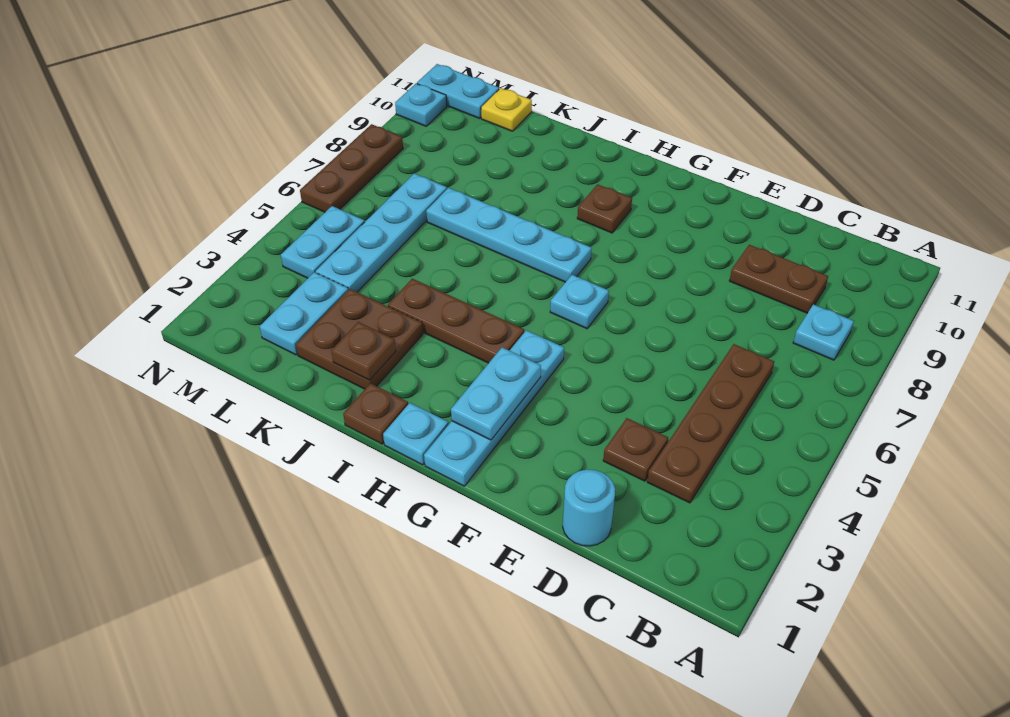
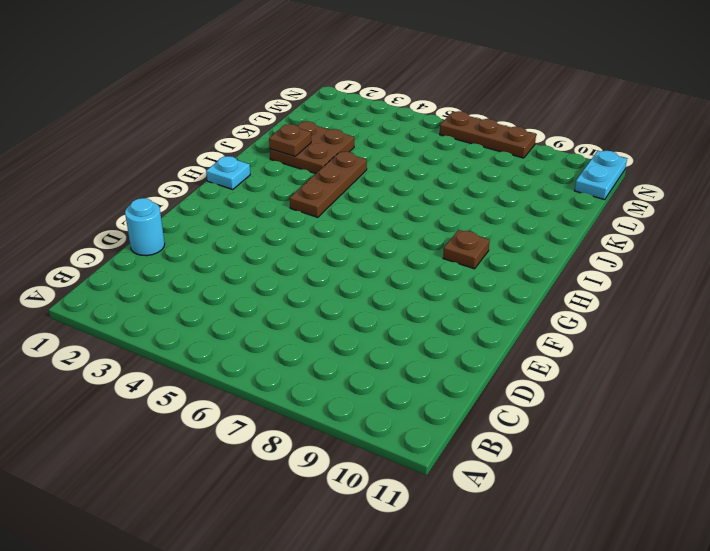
none -> cyan 1x1 plate [793,304,854,360]
none -> brown 1x4 plate [647,344,774,503]
none -> brown 1x2 plate [729,245,828,313]

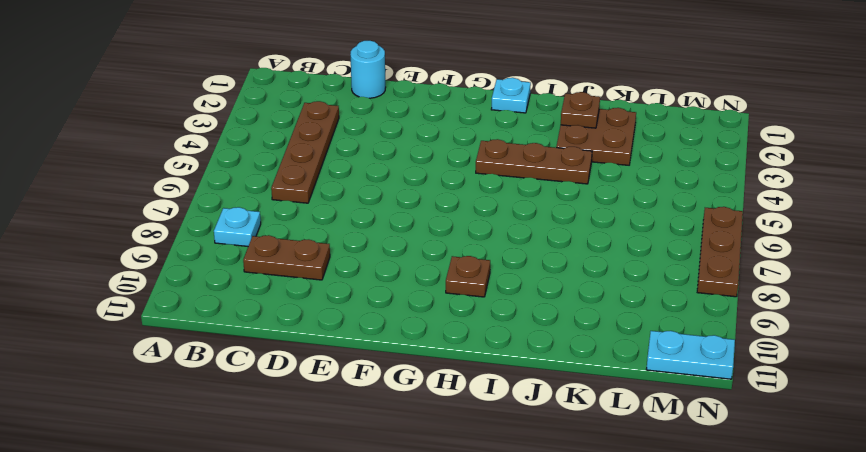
none -> brown 1x1 plate [603,418,668,481]
none -> cyan 1x4 plate [424,330,564,486]
none -> cyan 1x1 plate [550,275,609,329]

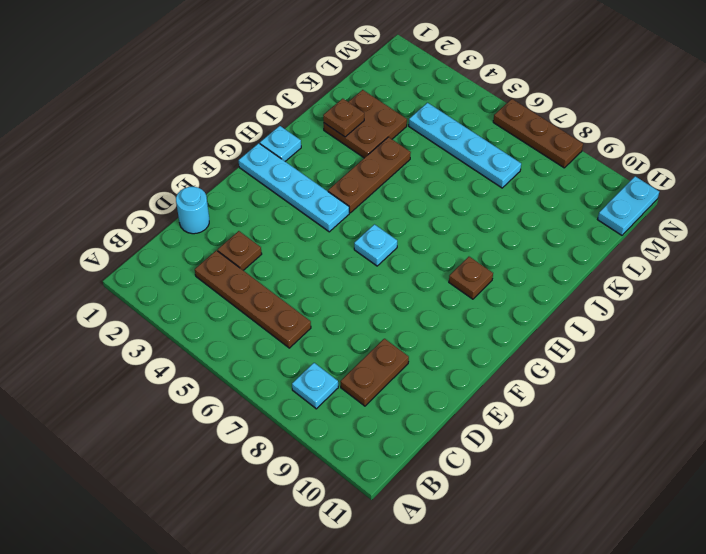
none -> cyan 1x4 plate [426,188,592,282]
none -> brown 1x1 plate [343,383,408,444]
none -> cyan 1x2 plate [260,272,348,355]

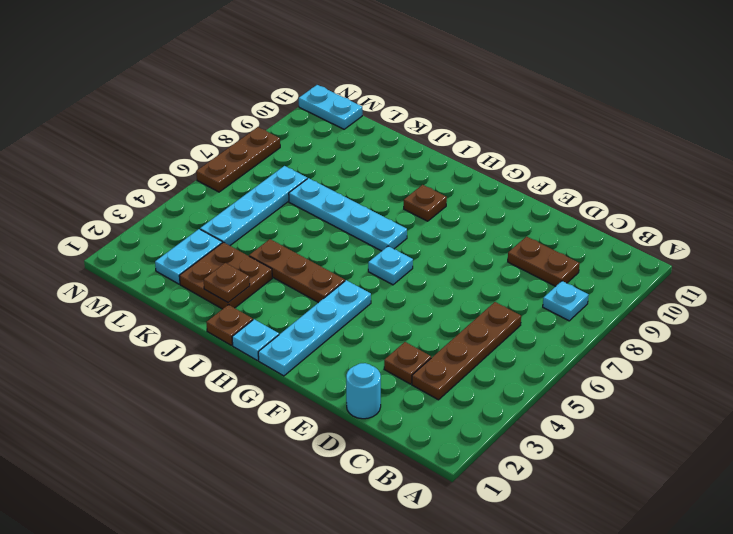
none -> yellow 1x1 plate [481,88,532,131]
none -> cyan 1x2 plate [281,206,365,278]
none -> cyan 1x1 plate [395,84,447,126]

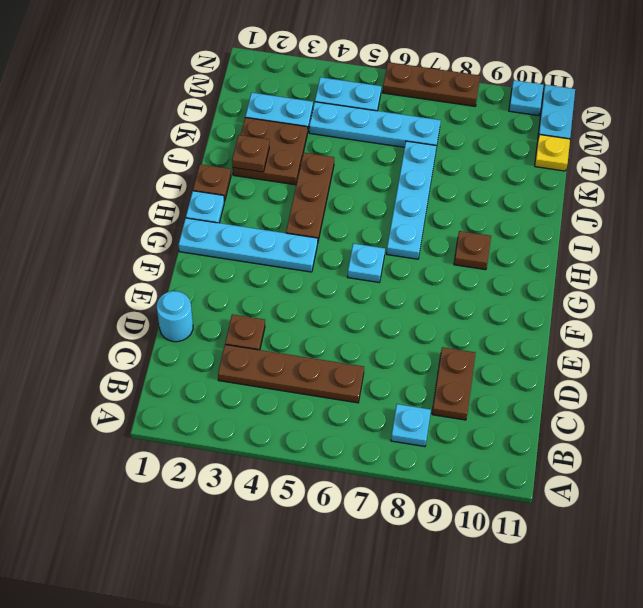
none -> cyan 1x2 plate [451,347,541,440]

